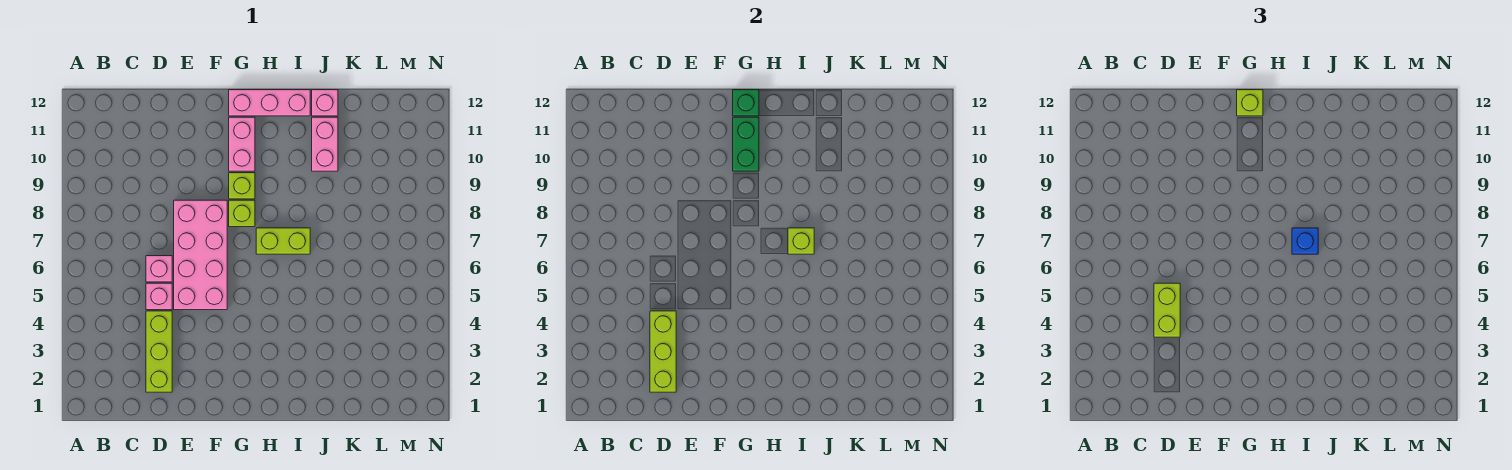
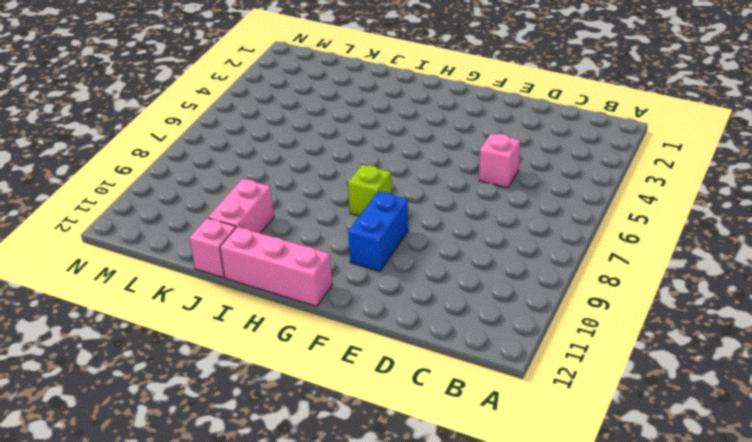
blue 1x2 brick [348,192,408,271] -> none
none -> lime 1x3 brick [146,311,172,392]
none -> pink 1x1 brick [146,256,172,282]
none -> pink 2x4 brick [174,200,227,310]

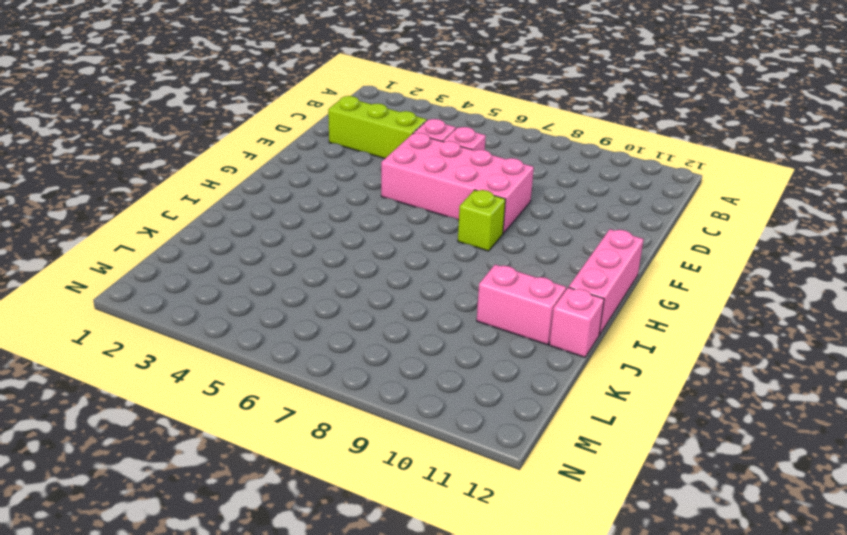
none -> lime 1x1 brick [229,173,255,199]
none -> pink 1x2 brick [229,117,255,171]
none -> lime 1x2 brick [256,228,310,254]

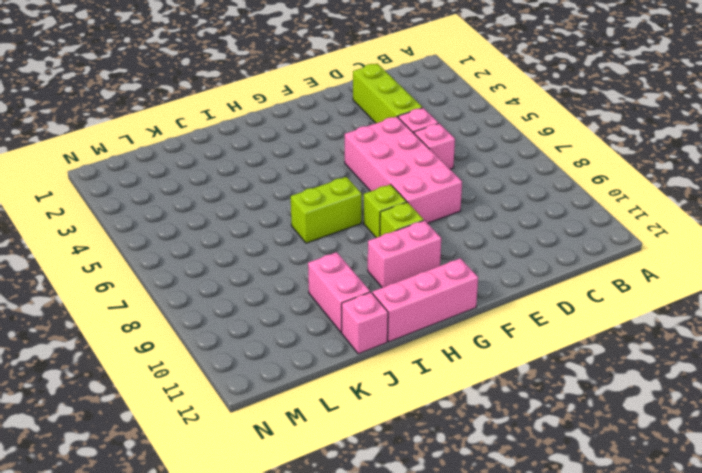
pink 1x2 brick [368,220,441,288] -> pink 1x2 brick turned to [229,117,255,171]
none -> lime 1x3 brick [650,311,676,392]
none -> green 1x2 brick [733,117,759,171]
none -> green 1x1 brick [733,90,759,116]

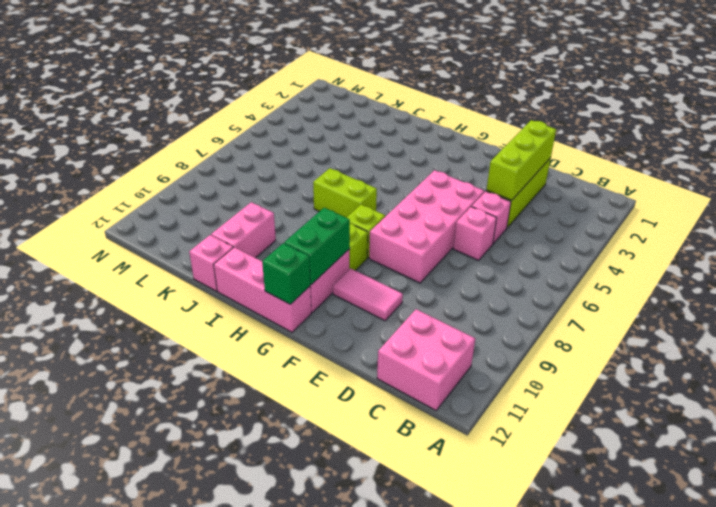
pink 2x2 brick [377,309,475,410] -> none
pink 1x2 tile [333,268,403,321] -> none
none -> lime 1x1 brick [788,228,814,254]
none -> lime 1x2 brick [1154,283,1180,337]
none -> lime 1x1 brick [1237,90,1263,116]

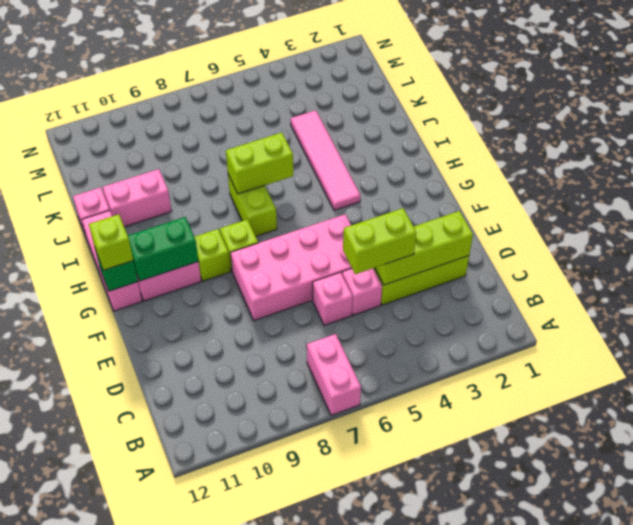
pink 1x2 brick [307,334,361,415] -> none
pink 1x4 tile [291,110,361,210] -> none
lime 1x2 brick [226,133,293,194] -> lime 1x1 brick [788,228,814,254]
none -> blue 1x1 brick [1292,228,1318,254]

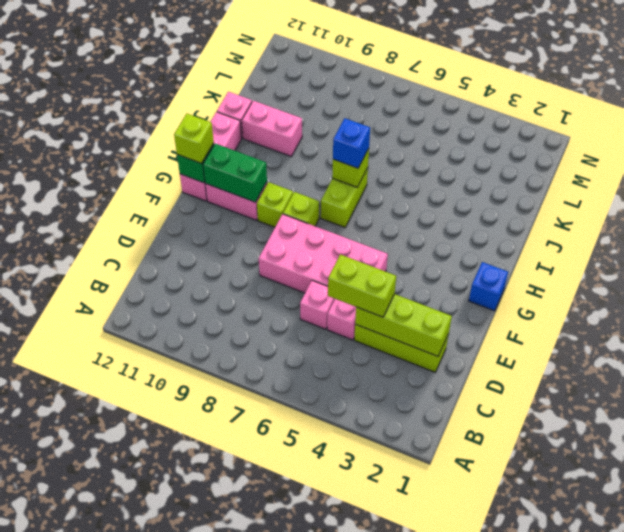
blue 1x1 brick [469,262,508,311] -> none

